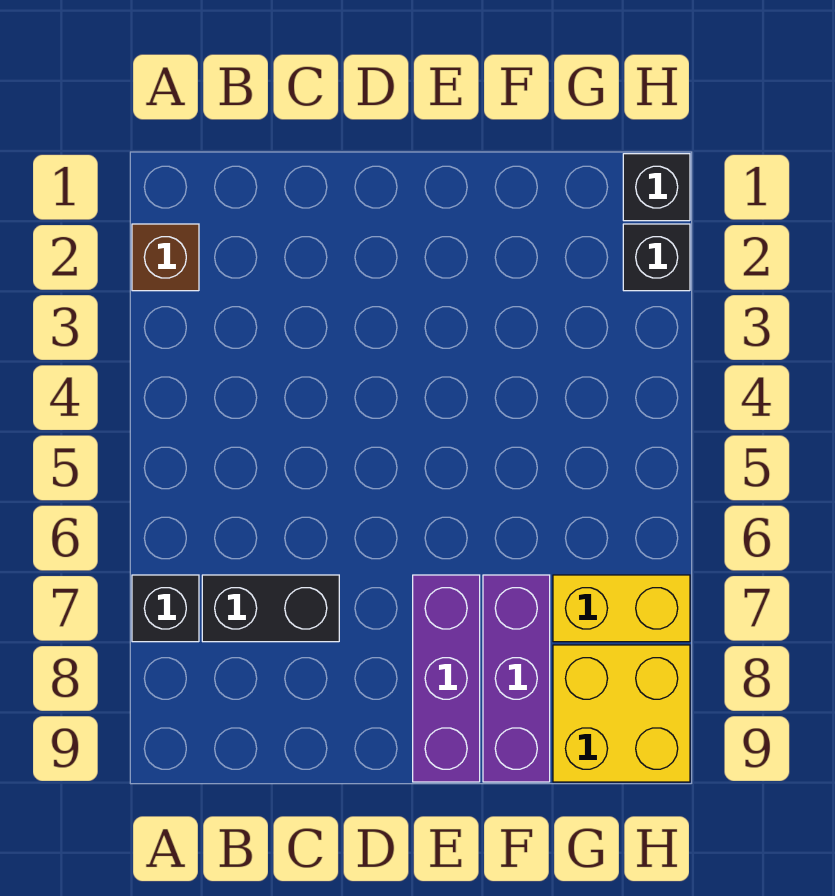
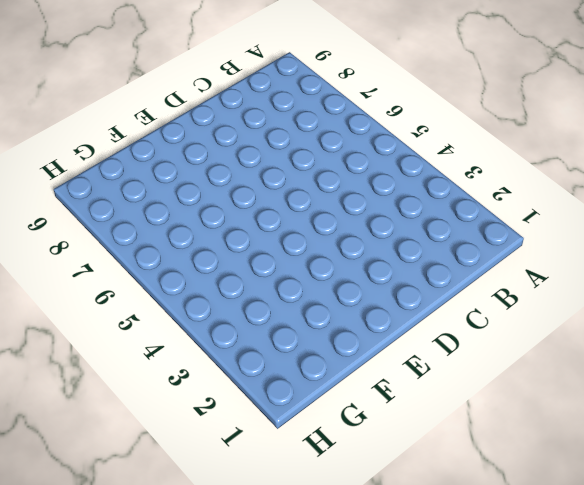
none -> brown 1x1 brick [132,224,199,291]
none -> black 1x1 brick [132,575,199,642]

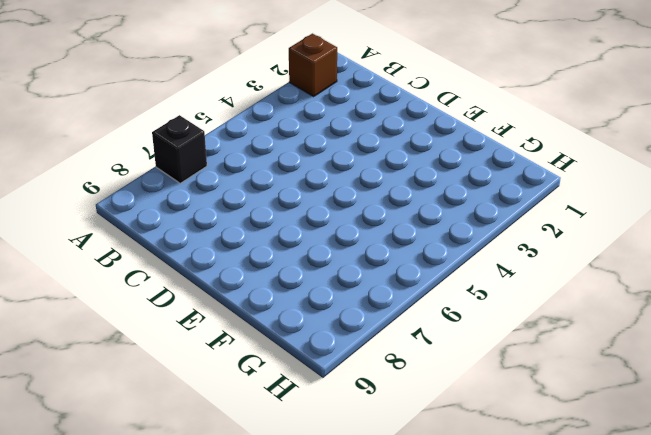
none -> black 1x2 brick [202,575,339,642]
none -> purple 1x3 brick [413,575,480,782]

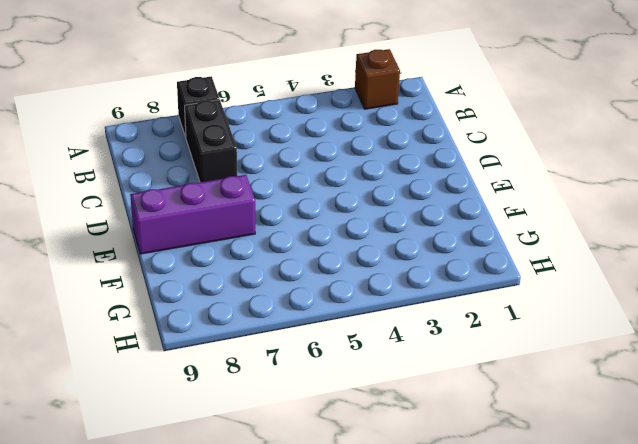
none -> purple 1x3 brick [483,575,550,782]
none -> yellow 1x2 brick [553,575,690,642]

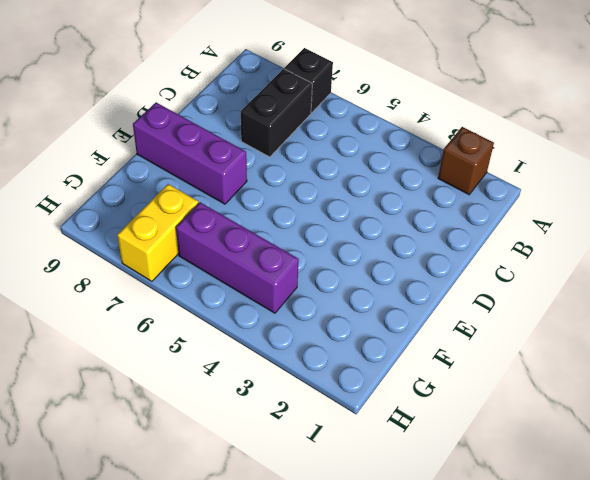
purple 1x3 brick [176,202,299,313] -> purple 1x3 brick moved to [483,575,550,782]
none -> yellow 2x2 brick [553,645,690,782]
none -> black 1x1 brick [623,154,690,221]

